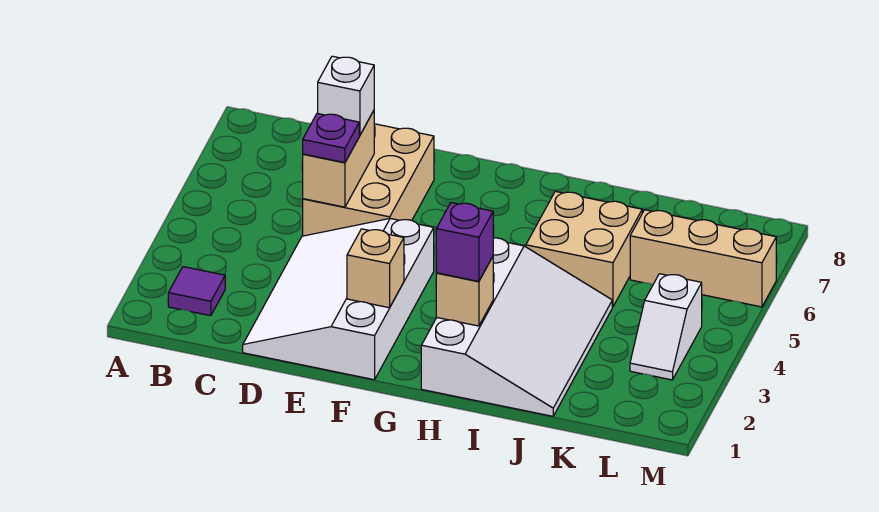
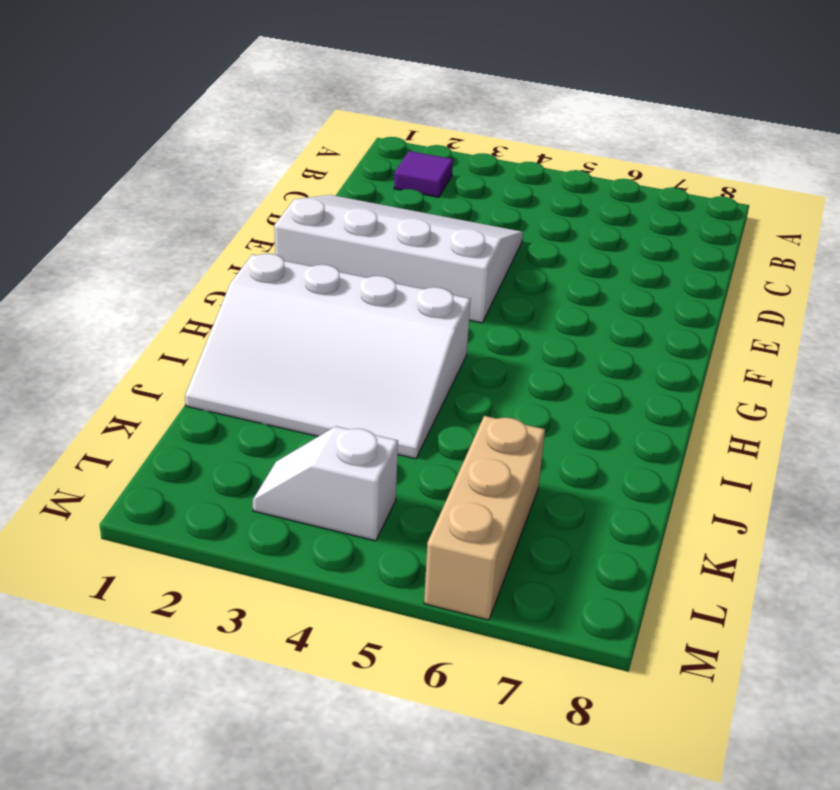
none -> tan 2x3 brick [303,124,434,236]
none -> tan 2x2 brick [526,191,642,307]
none -> tan 1x2 brick [303,111,374,207]

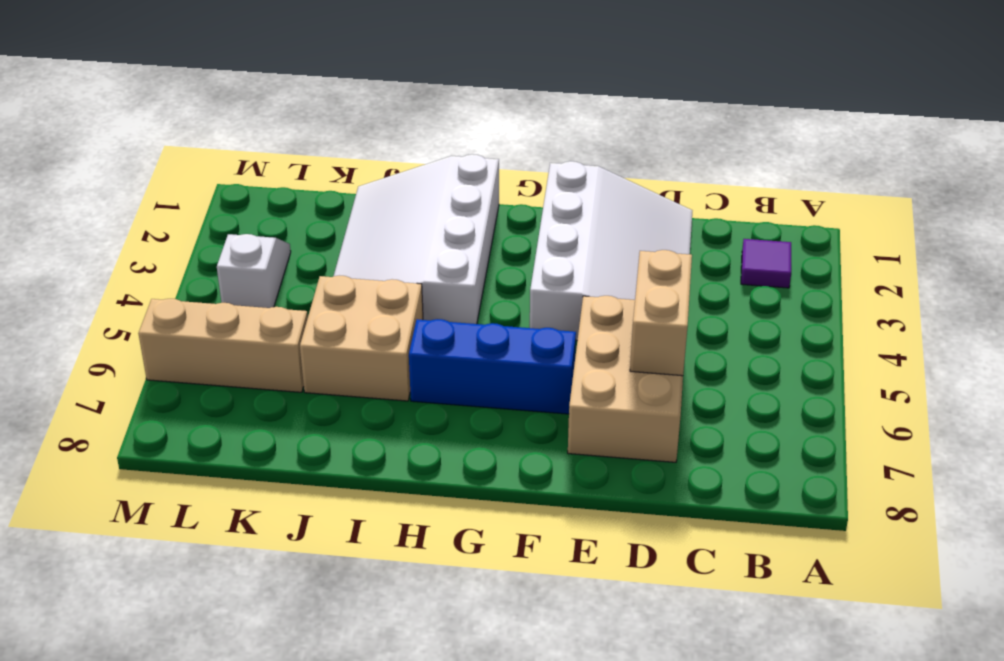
blue 1x3 brick [409,319,576,414] -> none
none -> tan 1x1 brick [347,229,404,308]
none -> tan 1x1 brick [436,257,493,326]
none -> purple 1x1 plate [303,113,359,163]

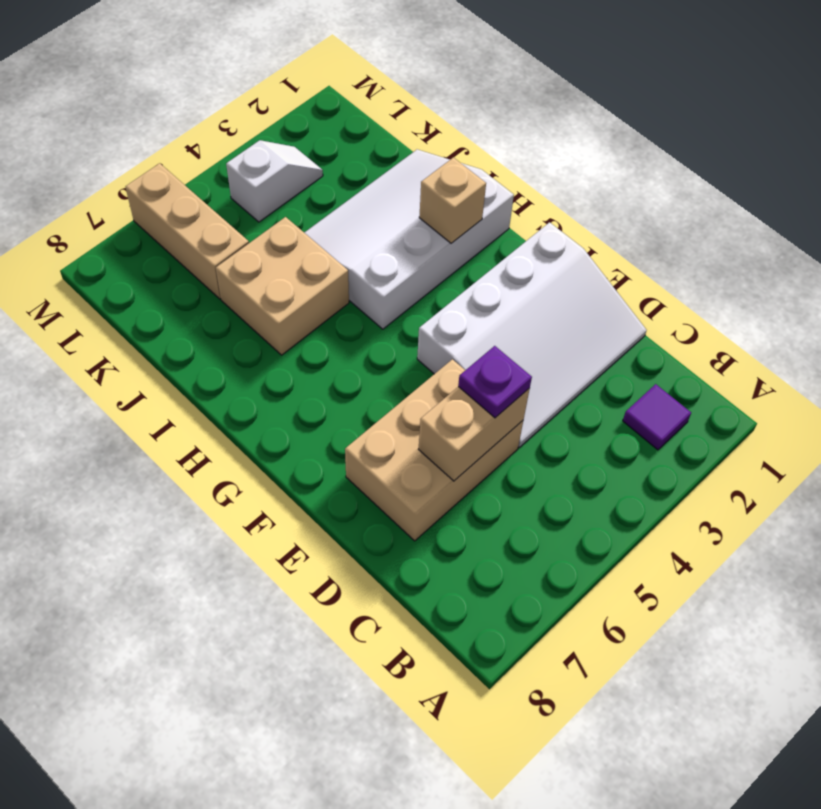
none -> tan 1x1 brick [347,229,404,308]
none -> white 1x1 brick [318,56,374,135]
none -> purple 1x1 brick [436,203,493,281]

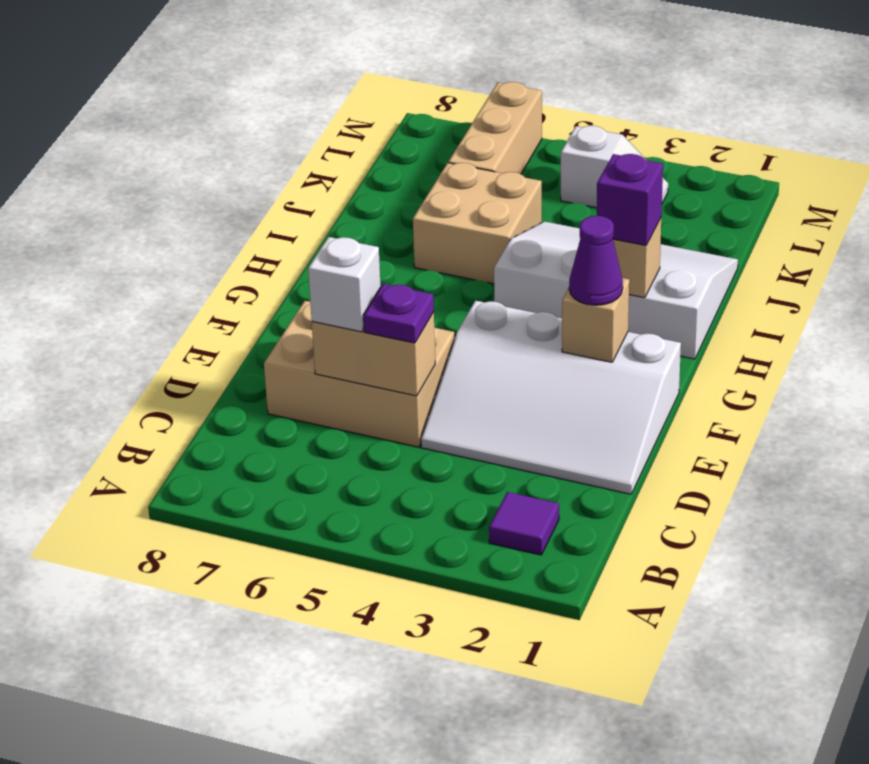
purple 1x1 cone [569,216,623,305] -> none

